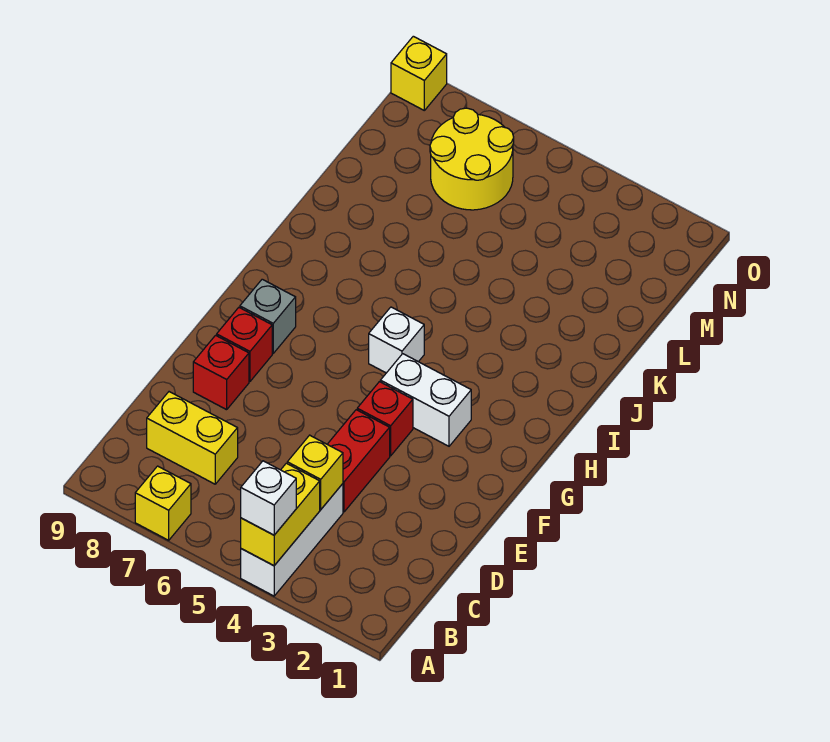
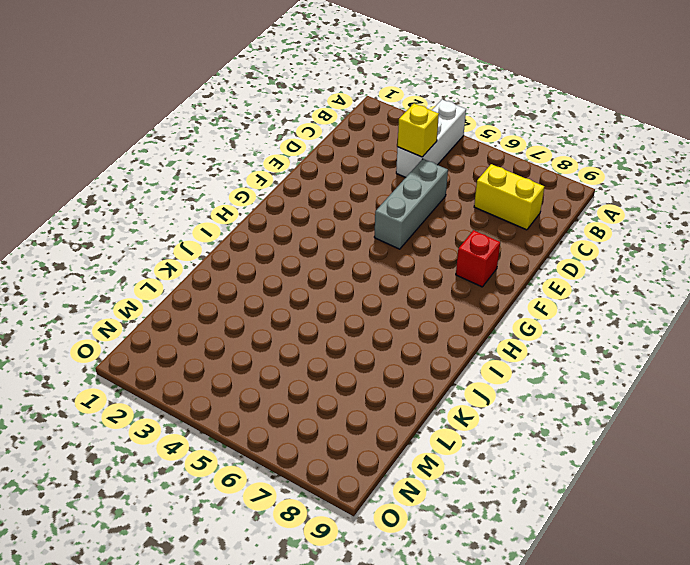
grey 1x3 brick [374,159,448,249] -> none
none -> yellow 1x1 brick [135,466,191,540]
none -> red 1x2 brick [327,410,390,512]
none -> red 1x1 brick [193,335,249,410]

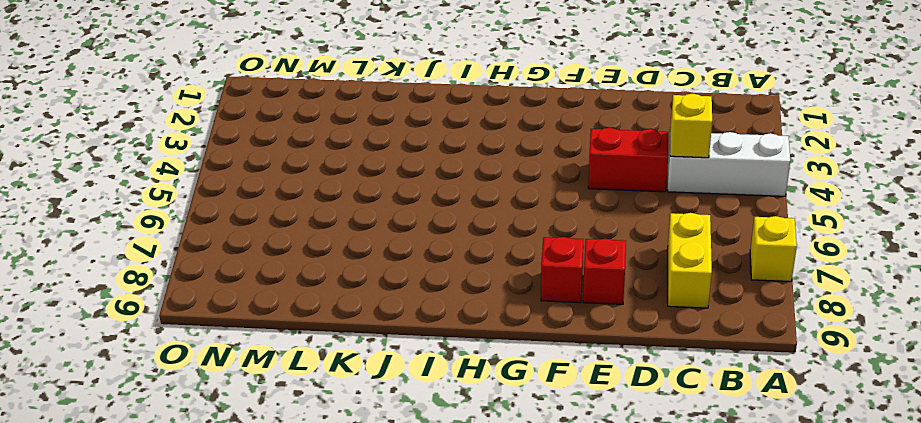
none -> red 1x1 brick [357,382,413,456]
none -> white 1x2 brick [380,354,471,446]
none -> grey 1x1 brick [240,279,296,353]

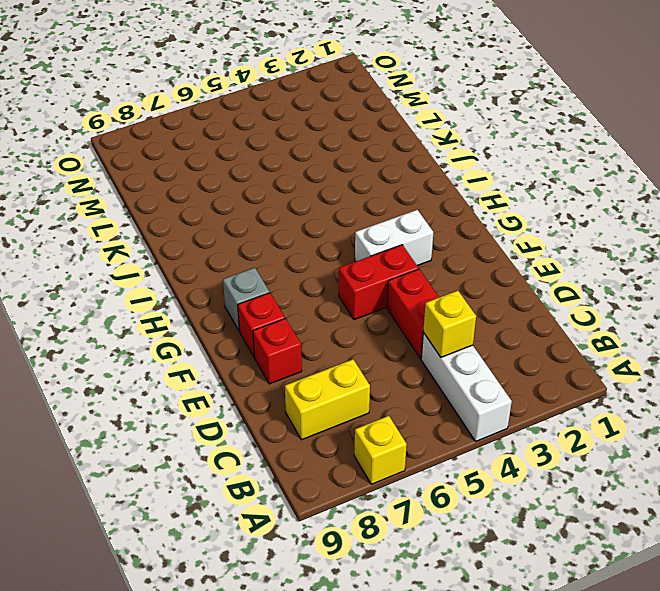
red 1x2 brick [339,245,419,320] -> red 1x1 brick [357,382,413,456]
none -> white 1x1 brick [369,307,424,373]
none -> yellow 2x2 round brick [430,108,514,210]
none -> yellow 1x1 brick [391,36,447,110]

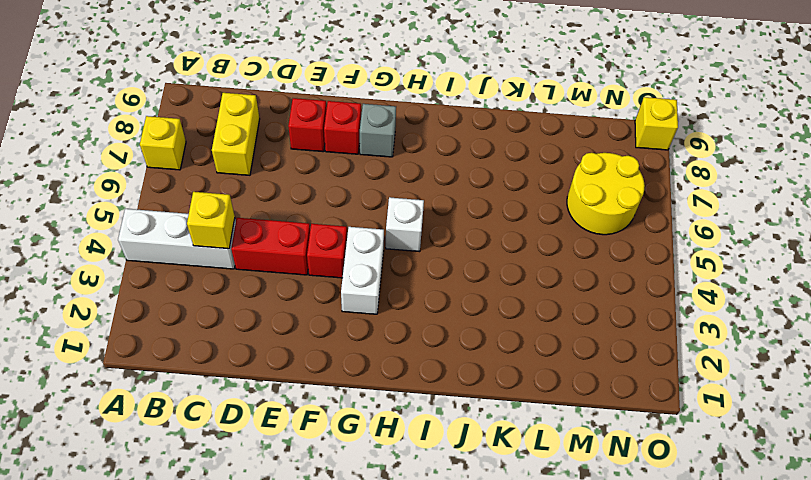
none -> yellow 1x2 brick [241,463,320,566]
none -> white 1x1 brick [241,461,296,535]

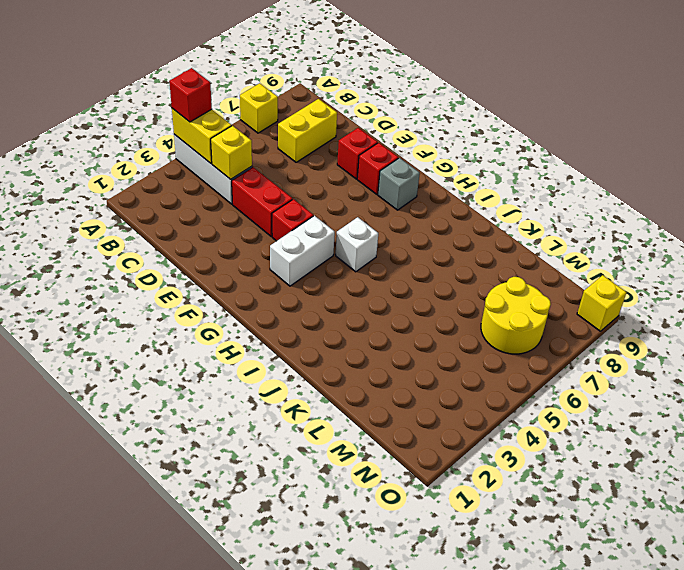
red 1x1 brick [169,68,212,122] -> white 1x1 brick [241,461,296,535]

